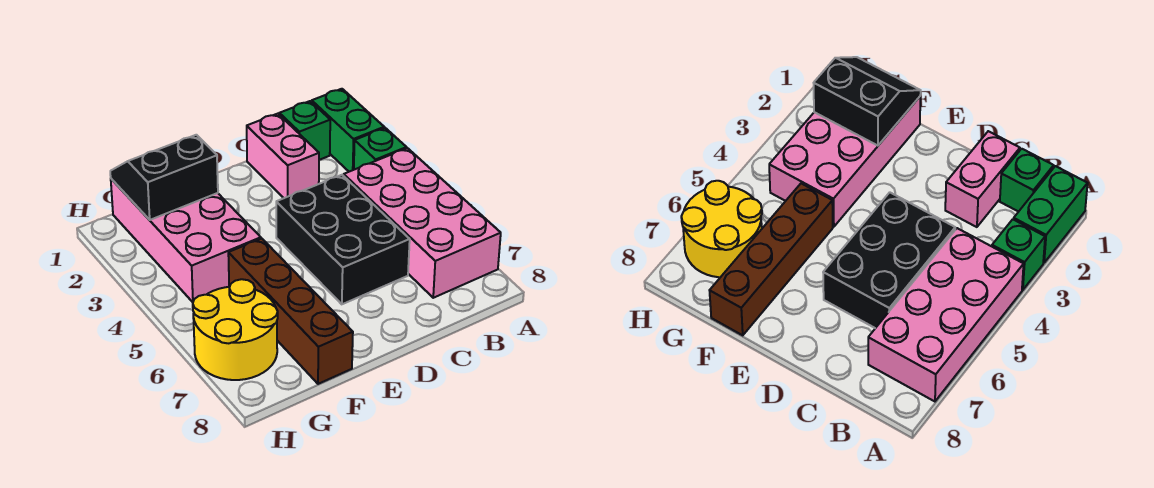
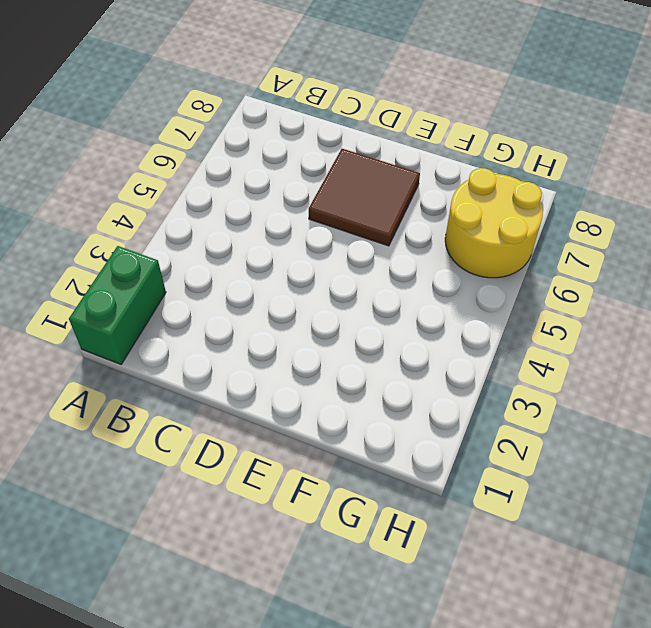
brown 2x2 tile [309,149,420,246] -> black 2x3 brick [276,175,410,304]
none -> green 1x1 brick [354,128,407,170]
none -> pink 2x4 brick [344,148,501,298]

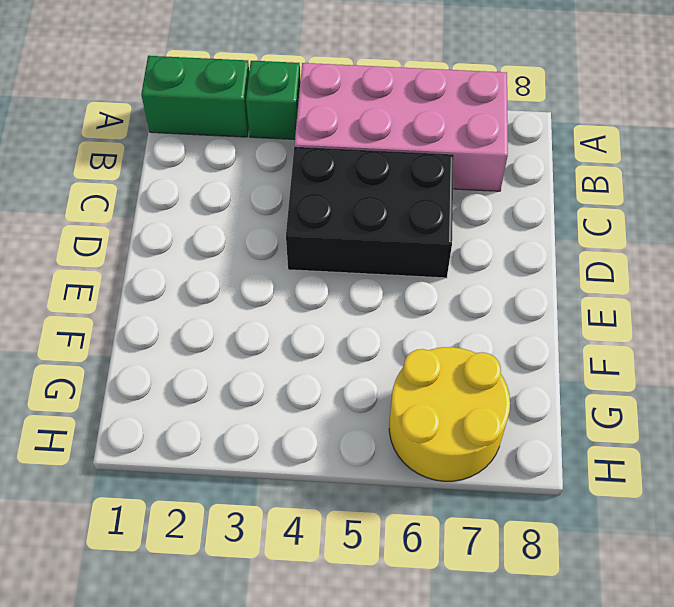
none -> green 1x1 brick [279,101,330,160]
none -> pink 1x2 brick [247,114,319,198]

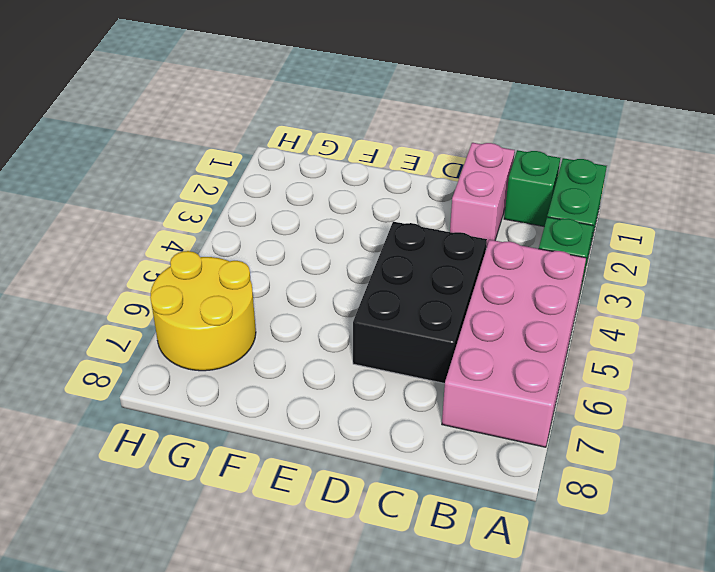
none -> pink 2x4 brick [111,179,261,302]
none -> brown 1x4 brick [228,238,353,384]

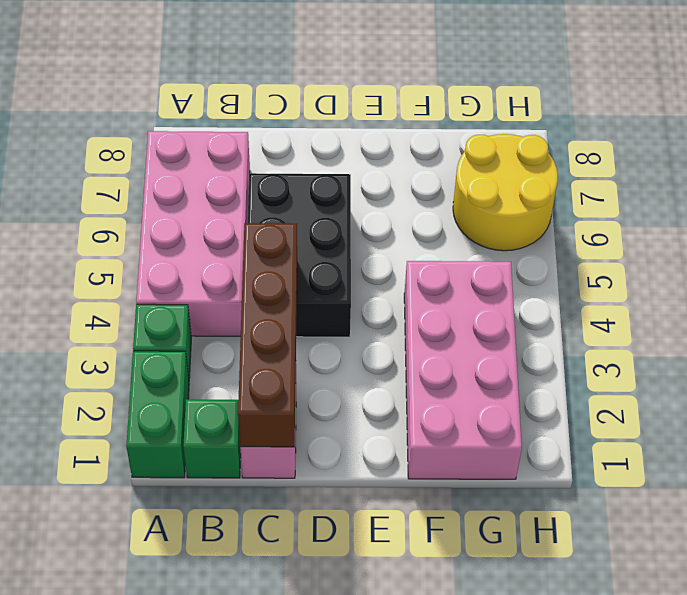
brown 1x4 brick [238,223,297,447] -> brown 1x4 brick moved to [228,238,353,384]
none -> black 2x2 slope [110,135,218,220]

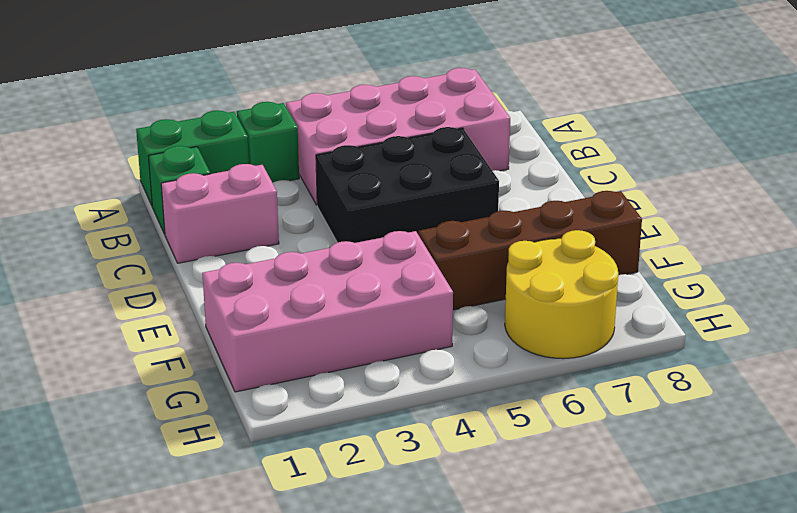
none -> black 2x2 slope [110,135,218,220]

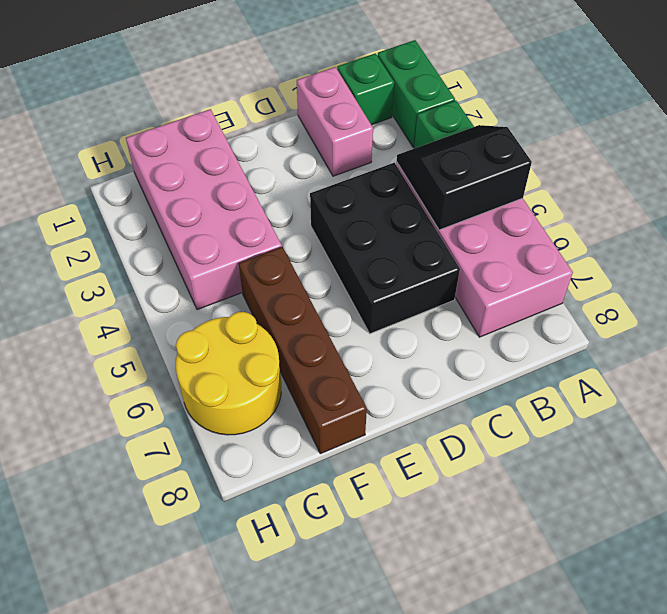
black 2x2 slope [397,125,532,230] -> black 2x2 slope moved to [110,135,218,220]

